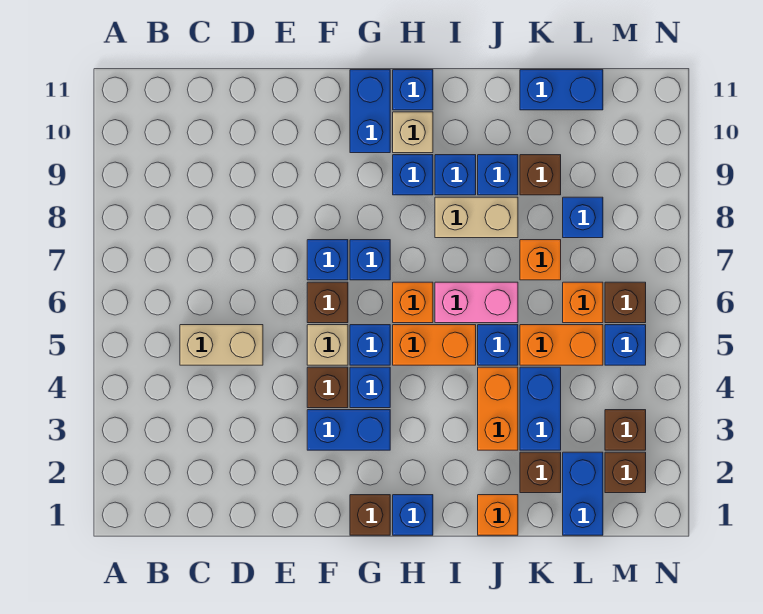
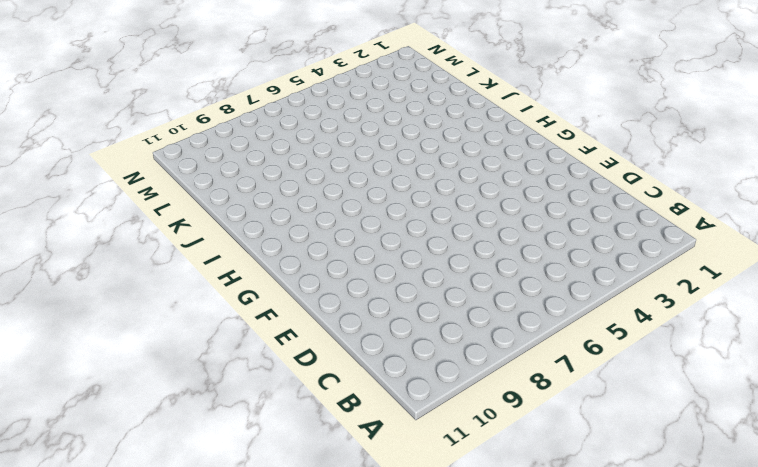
none -> tan 1x2 brick [180,325,263,365]
none -> blue 1x2 brick [307,410,390,450]
none -> brown 1x1 brick [307,367,348,408]
none -> tan 1x1 brick [307,325,348,365]

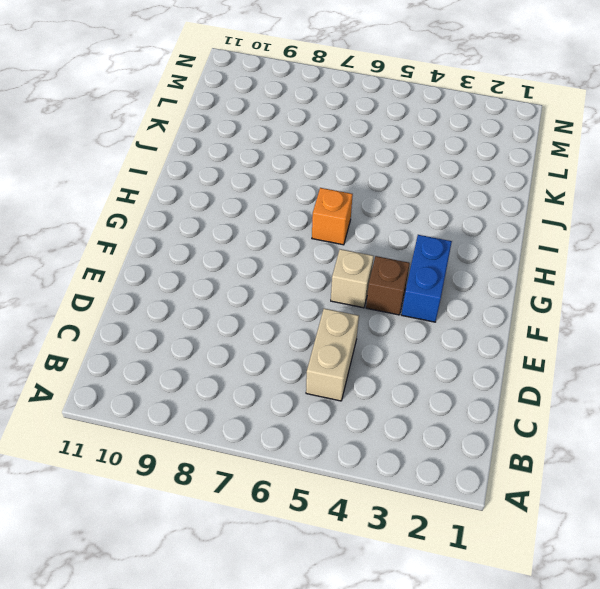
none -> brown 1x1 brick [307,282,348,323]
none -> blue 1x1 brick [307,240,348,280]
none -> brown 1x1 brick [350,495,390,535]
none -> blue 1x1 brick [350,367,390,408]

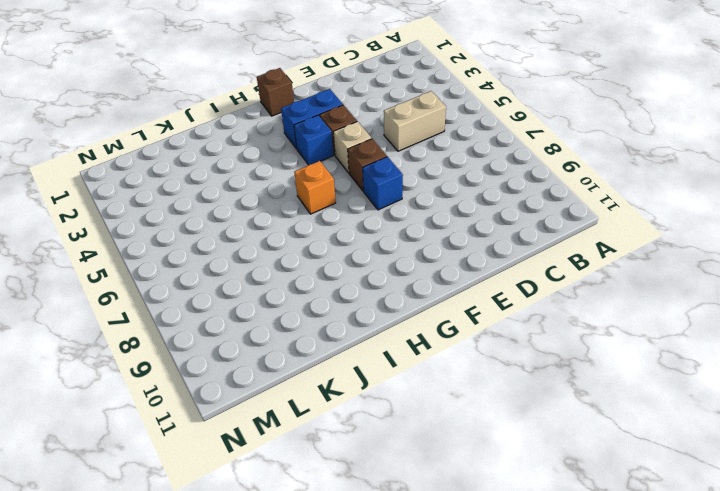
none -> blue 1x1 brick [350,325,390,365]
none -> blue 1x1 brick [350,240,390,280]
none -> blue 1x2 brick [350,70,390,153]
none -> blue 1x1 brick [393,495,433,535]

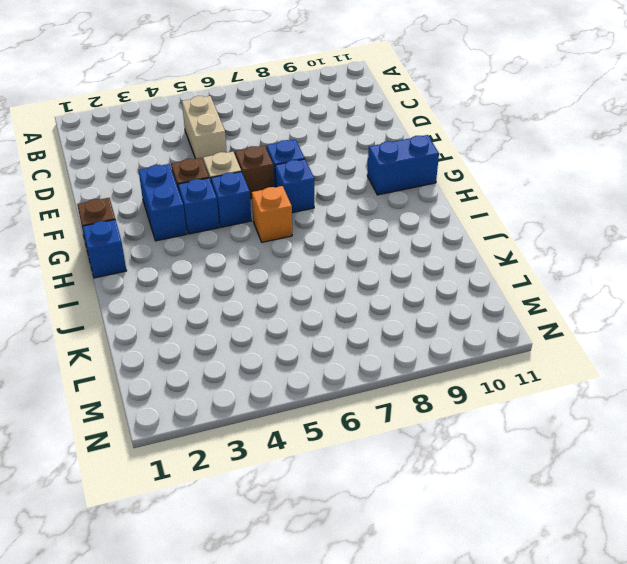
none -> orange 1x2 brick [393,325,476,365]
none -> blue 1x1 brick [393,155,433,195]
none -> tan 1x1 brick [393,112,433,153]
none -> blue 1x1 brick [393,70,433,110]

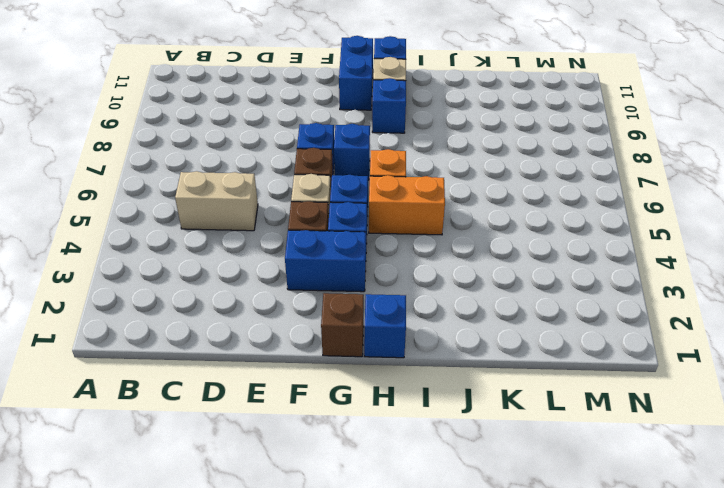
none -> pink 1x2 brick [435,282,518,323]
none -> tan 1x2 brick [435,197,518,238]
none -> blue 1x1 brick [435,155,476,195]
none -> orange 1x1 brick [478,495,518,535]

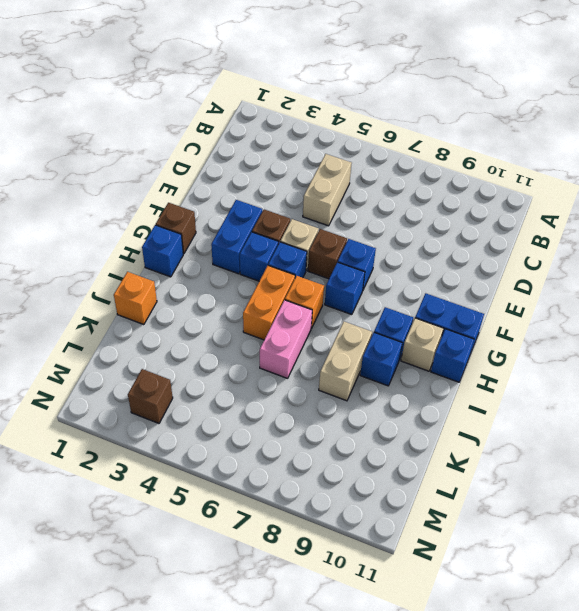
none -> orange 1x2 brick [478,367,518,450]
none -> blue 1x1 brick [478,325,518,365]
none -> blue 1x1 brick [478,155,518,195]
none -> brown 1x1 brick [520,452,561,493]

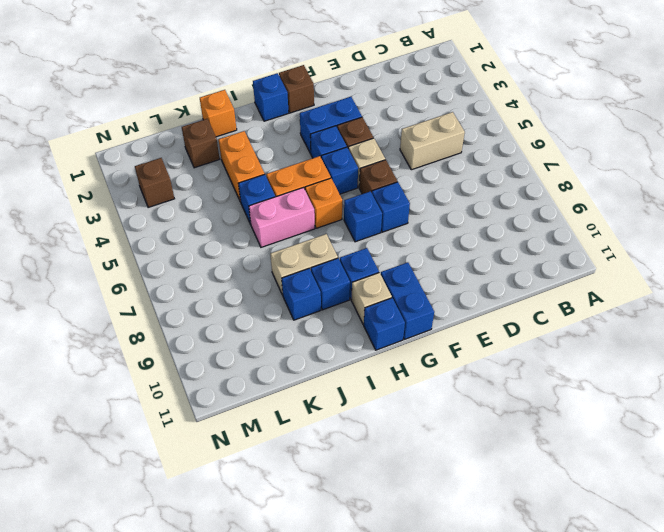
none -> blue 1x2 brick [520,367,561,450]
none -> orange 1x2 brick [520,325,603,365]
none -> orange 1x1 brick [520,240,561,280]
none -> brown 1x1 brick [520,155,561,195]

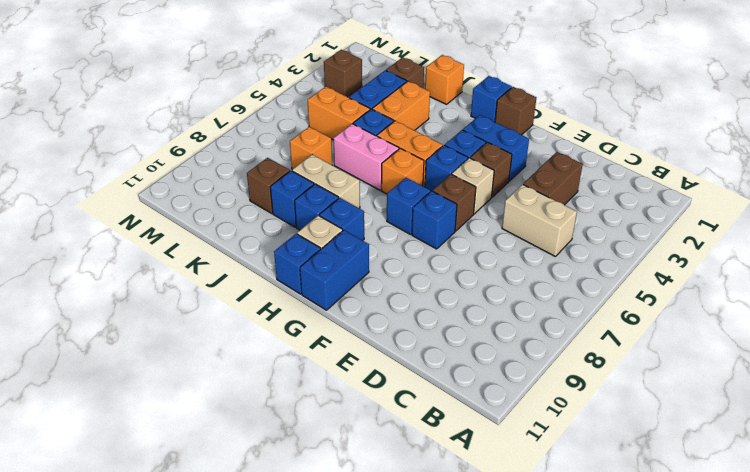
brown 1x2 brick [523,152,583,205] -> none
none -> blue 1x2 brick [520,70,603,110]
none -> blue 1x2 brick [563,452,603,535]
none -> orange 1x1 brick [563,282,603,323]
none -> blue 1x1 brick [563,197,603,238]

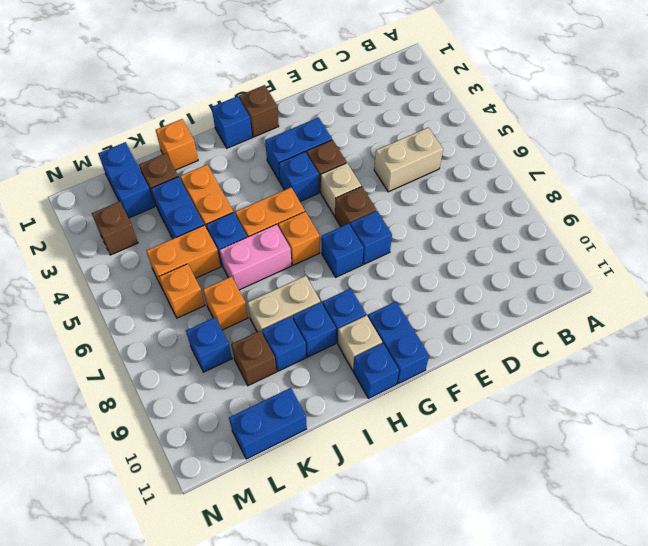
none -> blue 1x1 brick [350,325,390,365]
none -> brown 1x1 brick [605,452,646,493]
none -> blue 1x1 brick [605,325,646,365]
none -> brown 1x1 brick [605,282,646,323]

